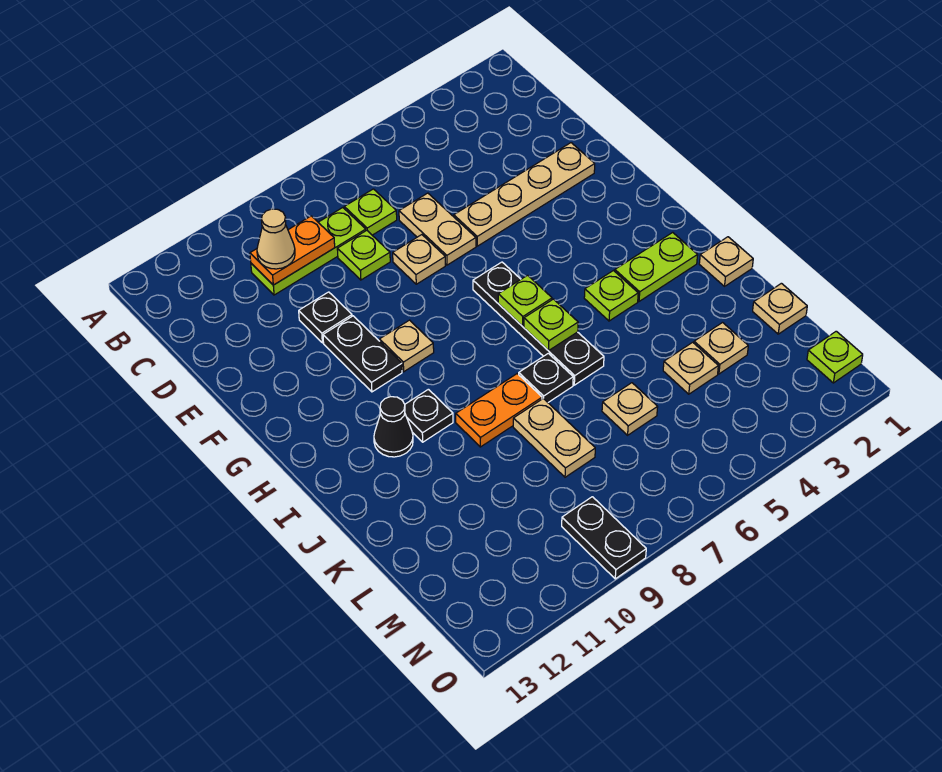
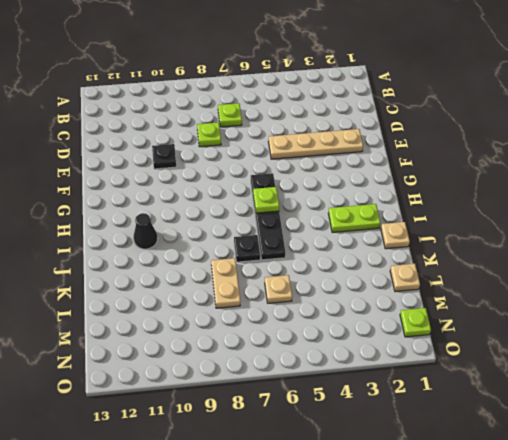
none -> lime 1x3 plate [251,208,366,295]
none -> tan 1x2 plate [399,193,476,265]
none -> tan 1x1 plate [393,235,445,284]

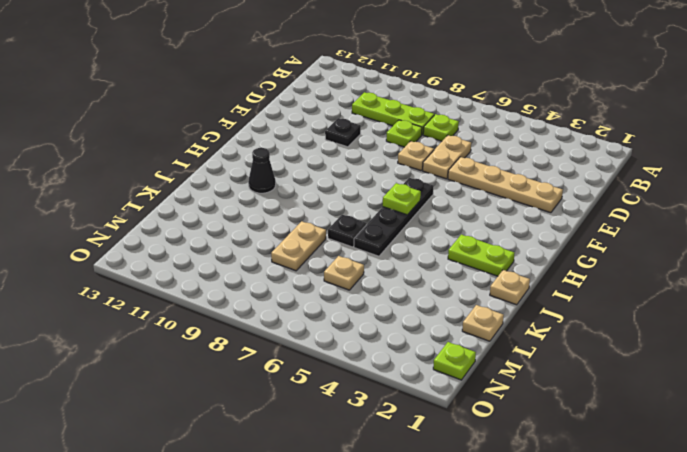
none -> black 1x2 plate [323,316,402,392]
none -> tan 1x1 plate [380,320,434,372]
none -> lime 1x1 plate [584,271,638,321]

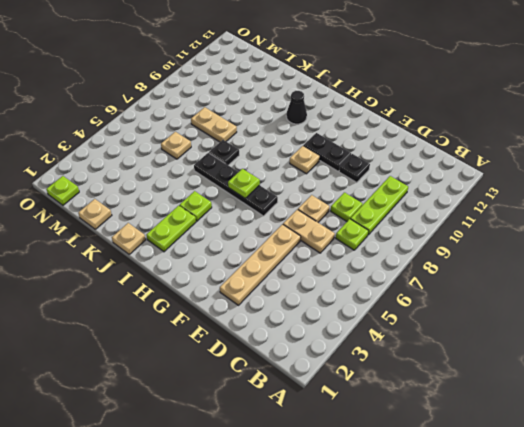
none -> black 1x1 plate [405,389,453,442]
none -> orange 1x2 plate [456,374,542,447]
none -> tan 1x1 plate [694,323,748,374]

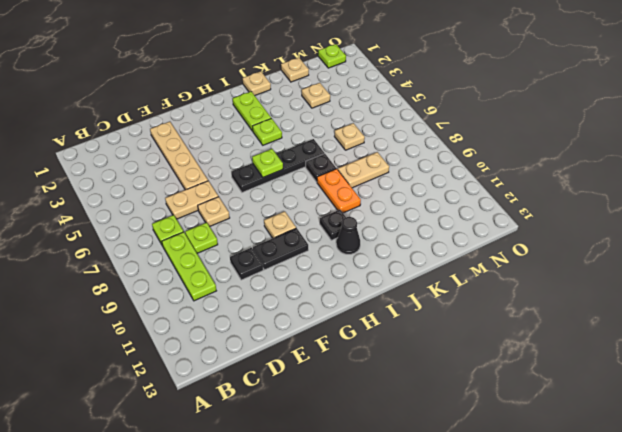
none -> tan 1x1 plate [663,342,718,394]
none -> black 1x2 plate [562,497,646,579]
none -> orange 1x2 plate [250,216,335,285]

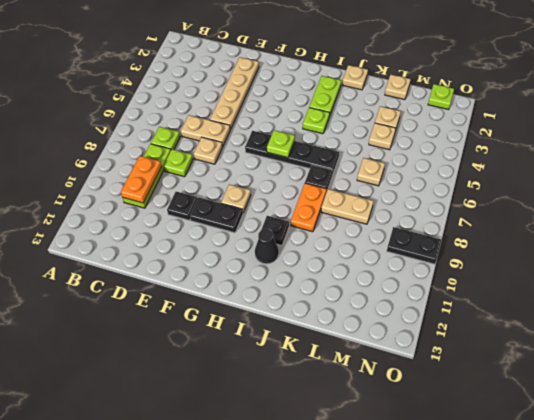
none -> lime 1x1 plate [524,299,578,351]
none -> tan 1x1 cone [257,209,295,269]

